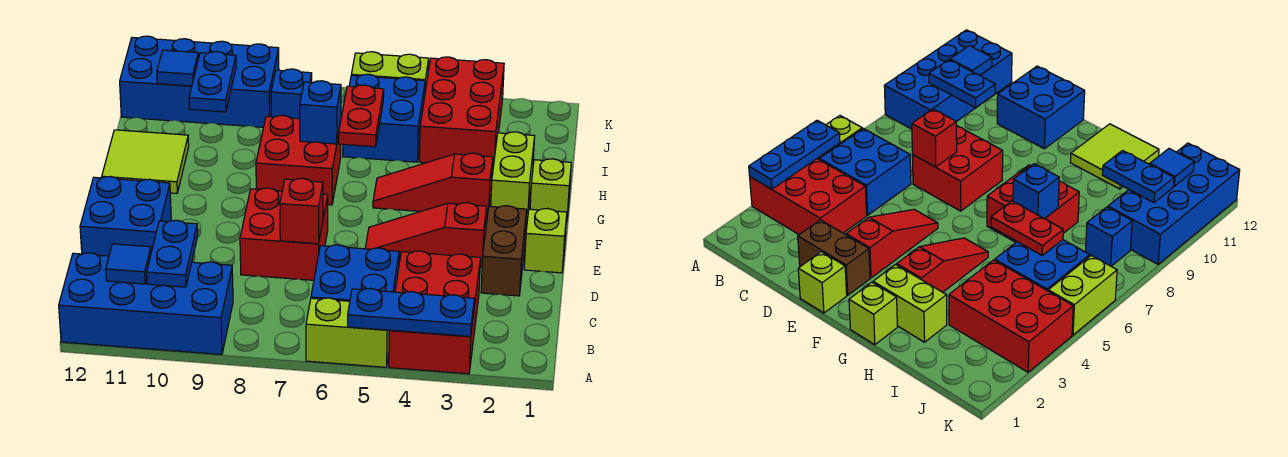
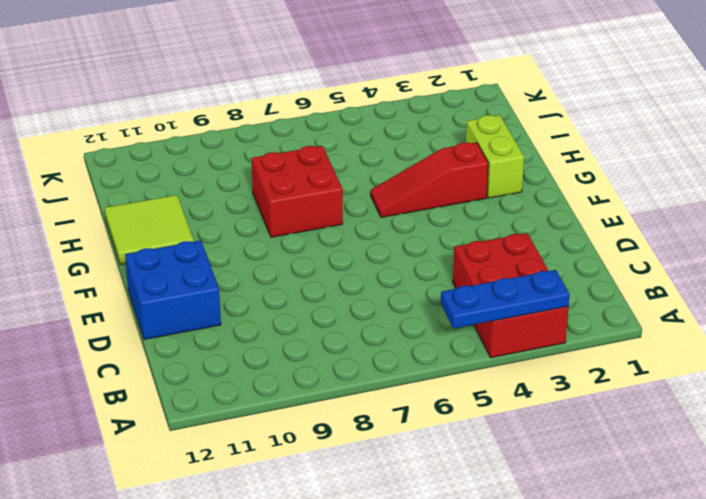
none -> lime 1x2 brick [306,298,389,367]
none -> blue 2x4 brick [59,253,233,355]
none -> blue 2x2 brick [311,245,399,301]

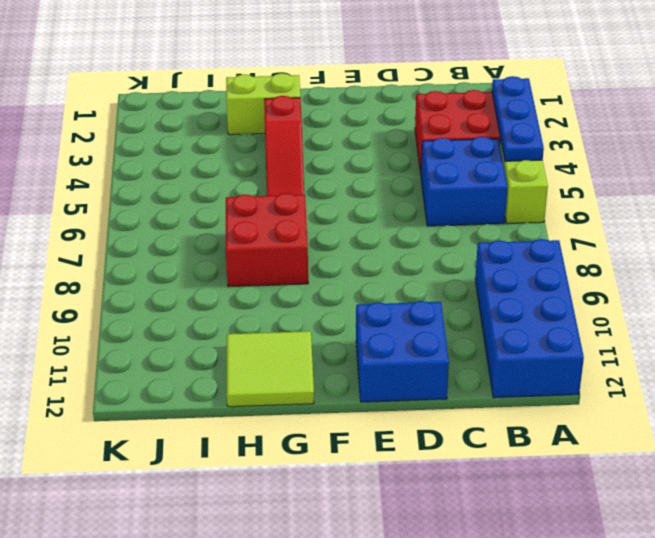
none -> brown 1x2 brick [481,206,527,296]
none -> red 2x2 brick [240,188,328,280]
none -> lime 1x1 brick [524,209,567,273]

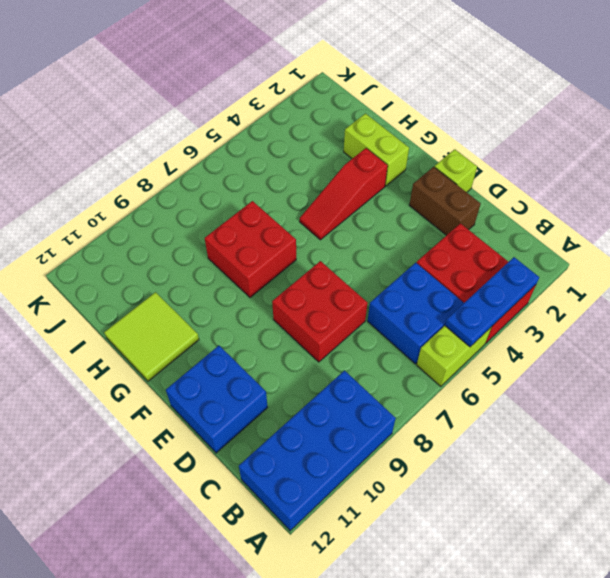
none -> red 1x3 slope [365,203,487,267]
none -> lime 1x1 brick [530,159,571,222]
none -> red 2x3 brick [419,57,504,168]

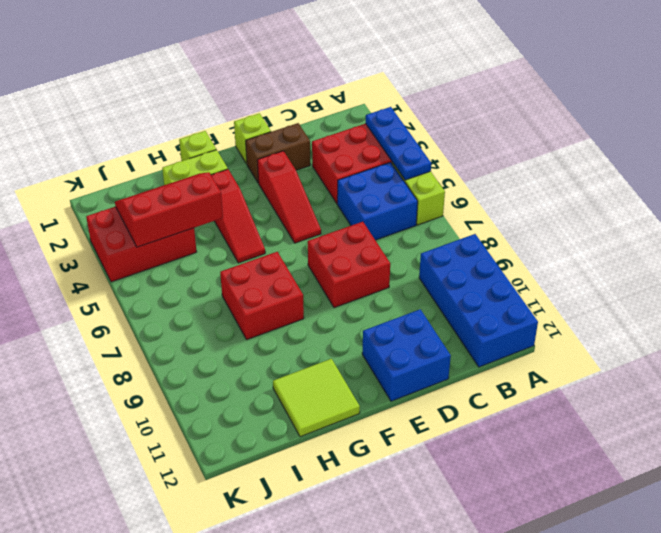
red 2x3 slope [115,172,223,247] -> none
none -> blue 2x2 brick [343,74,425,162]
none -> blue 1x1 brick [271,69,312,119]
none -> blue 2x4 brick [120,36,279,127]

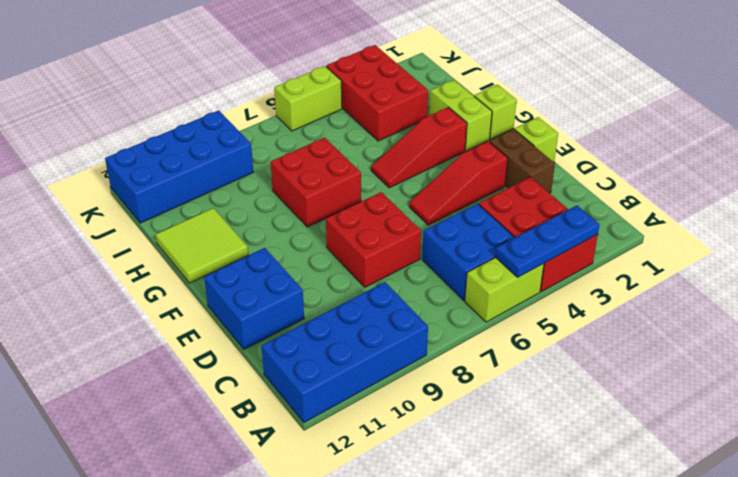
none -> blue 2x2 brick [343,74,425,162]
none -> blue 1x1 brick [271,69,312,119]
none -> blue 1x2 plate [147,220,198,287]

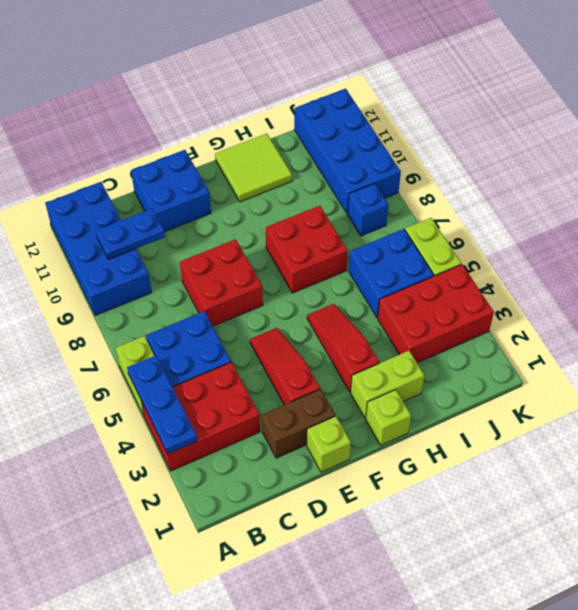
none -> blue 1x1 tile [106,244,151,284]
none -> red 1x1 brick [280,178,323,244]
none -> red 1x2 plate [339,85,384,147]

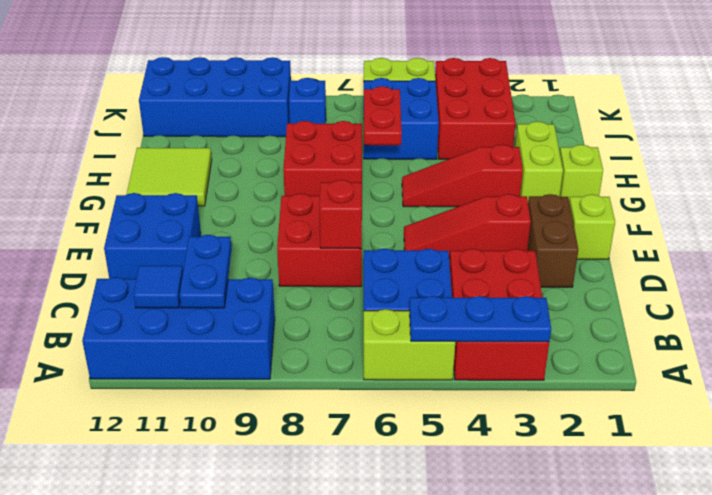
none -> blue 1x1 brick [300,81,341,144]
none -> blue 1x2 plate [189,51,236,112]
none -> blue 1x1 tile [157,50,198,86]

